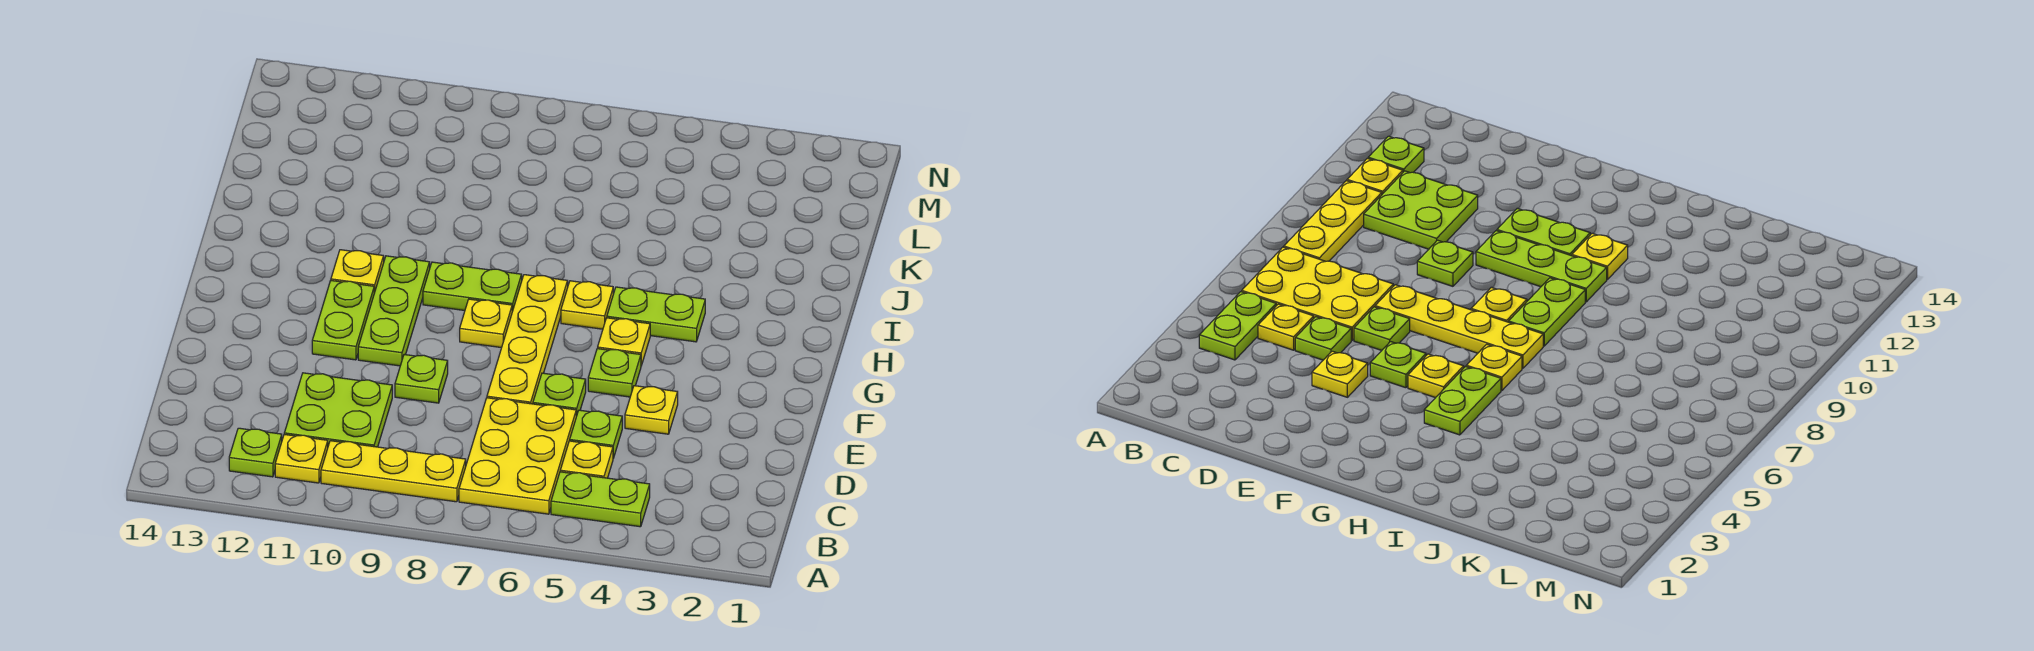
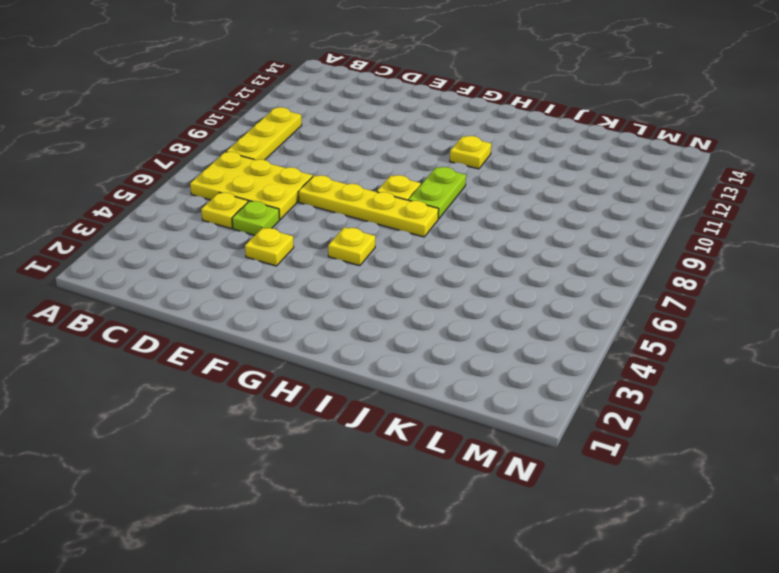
none -> lime 1x2 plate [551,472,650,527]
none -> yellow 1x1 plate [275,434,328,483]
none -> lime 1x1 plate [229,428,282,477]

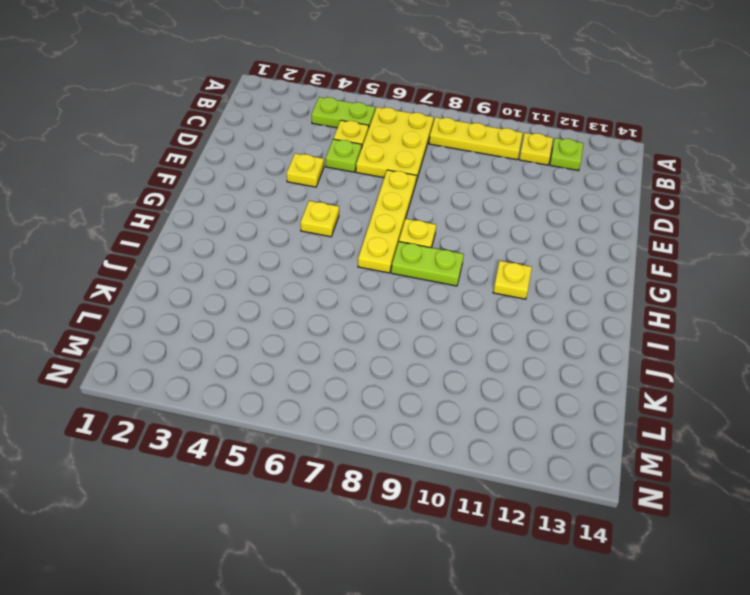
none -> lime 2x2 plate [284,373,392,447]
none -> lime 1x1 plate [533,373,586,416]
none -> lime 1x1 plate [395,355,448,403]

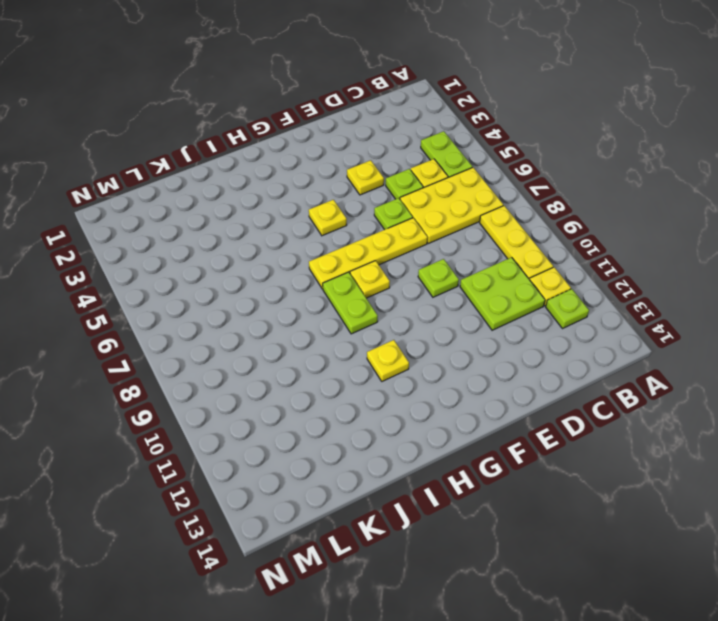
none -> lime 1x1 plate [588,349,641,397]
none -> lime 1x3 plate [358,256,430,366]
none -> lime 1x2 plate [312,281,374,360]

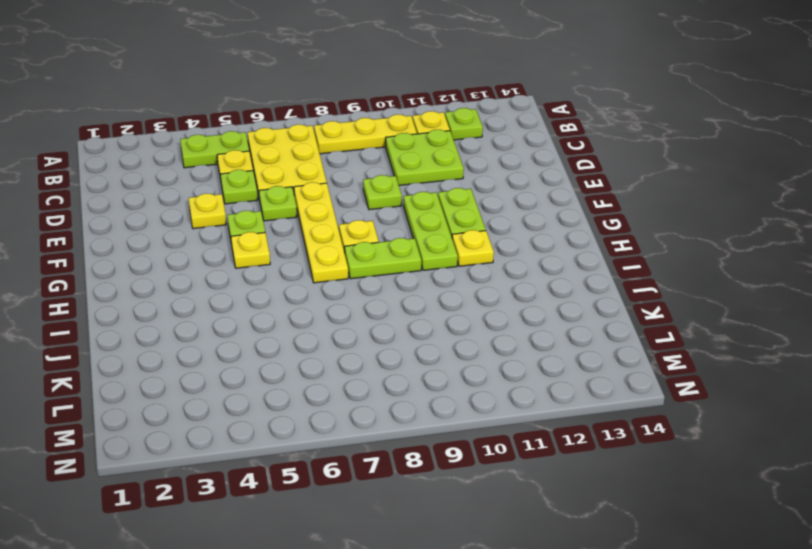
none -> lime 1x2 plate [607,287,705,342]
none -> yellow 1x1 plate [561,281,613,329]

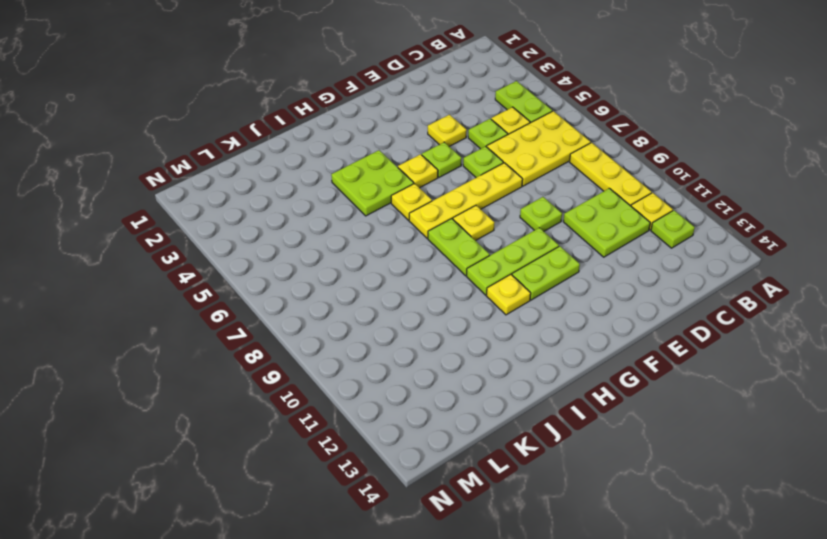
lime 2x2 plate [331,150,414,216] -> lime 1x2 plate [607,287,705,342]

